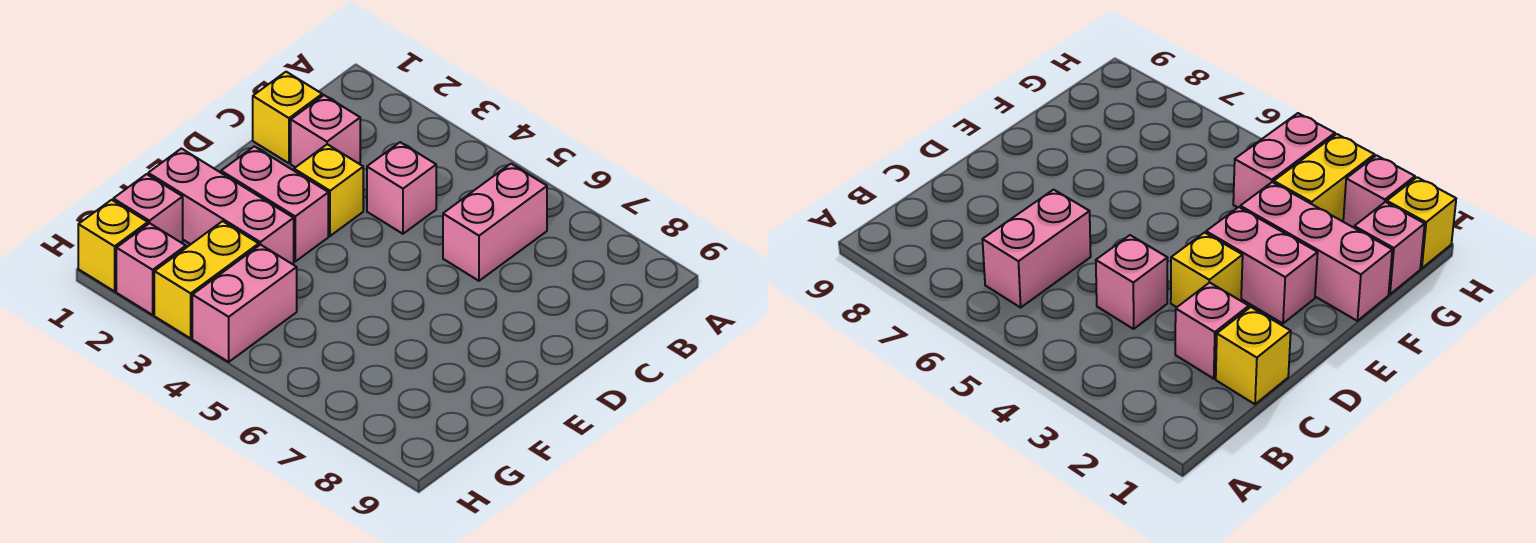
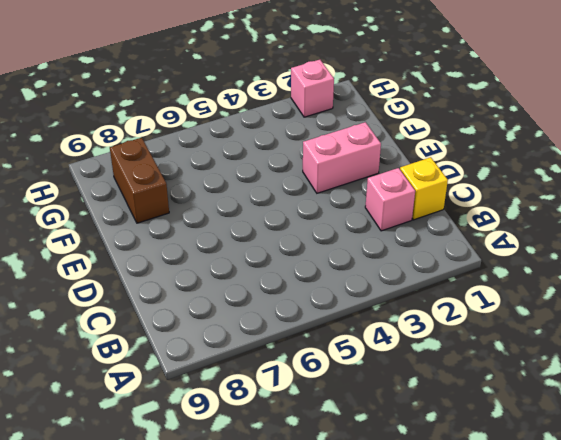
brown 1x2 brick [110,138,169,223] -> none
none -> pink 1x2 brick [443,164,547,281]
none -> pink 1x1 brick [367,142,436,234]
none -> yellow 1x1 brick [294,144,363,236]

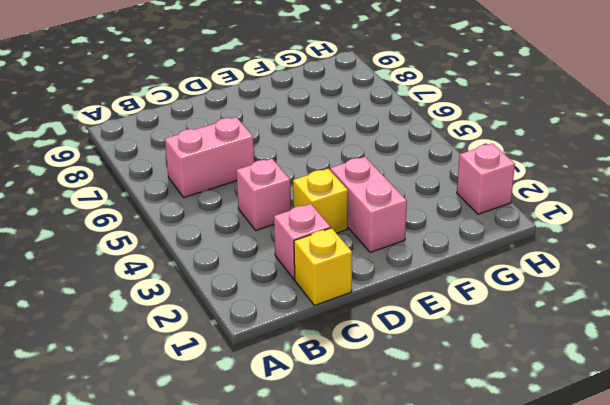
none -> pink 1x3 brick [148,149,294,264]
none -> pink 1x1 brick [113,174,183,243]
none -> yellow 1x2 brick [154,221,259,338]

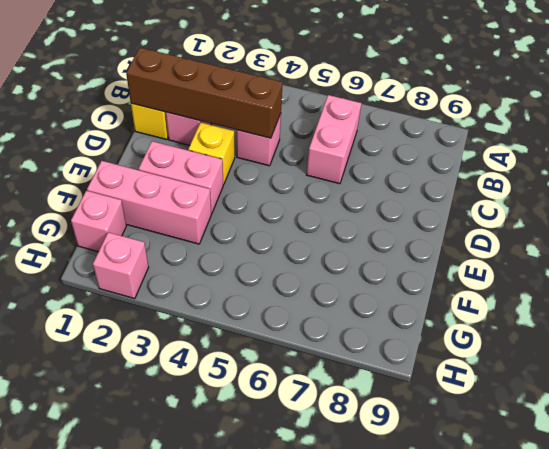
brown 1x4 brick [126,48,283,138] -> none
none -> yellow 1x2 brick [154,221,259,338]
none -> pink 1x2 brick [192,245,297,362]
none -> yellow 1x1 brick [78,200,148,291]

